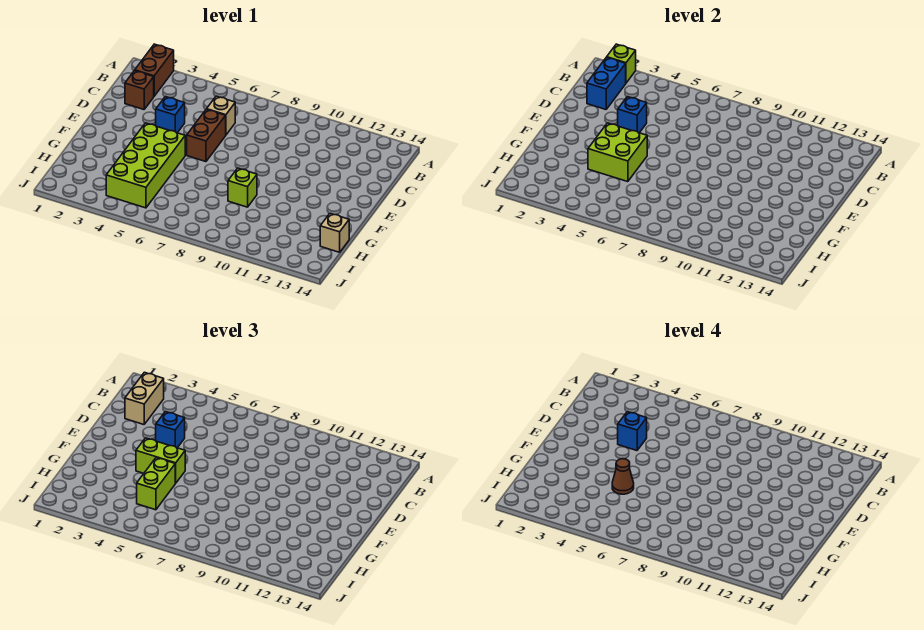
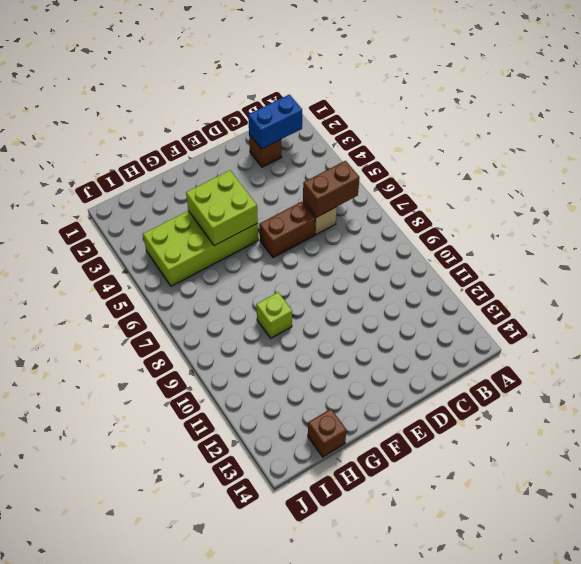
brown 1x2 brick [303,161,360,217] -> brown 1x2 brick moved to [135,44,174,96]
brown 1x1 brick [308,409,347,457] -> tan 1x1 brick [320,214,349,252]
none -> blue 1x1 brick [156,97,185,133]
none -> lime 1x1 brick [607,44,636,83]
none -> blue 1x1 brick [618,97,647,133]

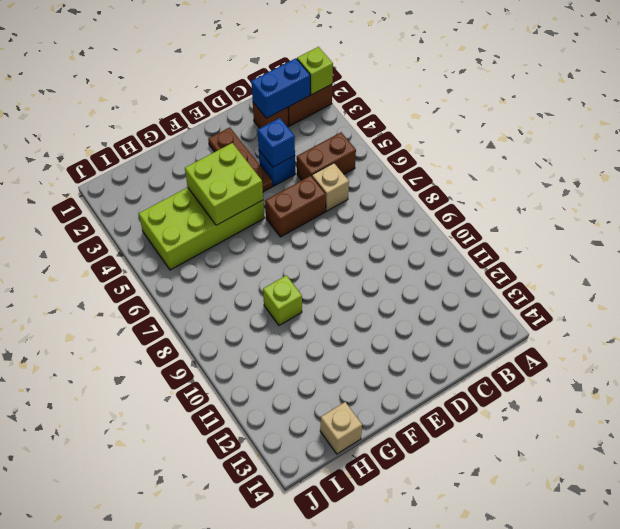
brown 1x2 brick [297,132,356,180] -> none
brown 1x3 plate [208,127,273,192] -> none
none -> tan 1x2 brick [125,372,164,424]
none -> blue 1x1 brick [156,412,185,448]
none -> lime 1x2 brick [136,438,185,483]

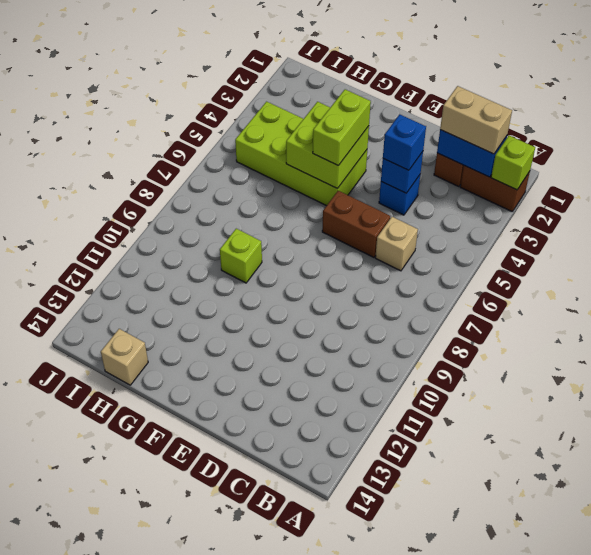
none -> lime 1x2 brick [137,458,175,510]
none -> blue 1x1 brick [618,412,647,451]
none -> brown 1x1 cone [612,459,634,494]

